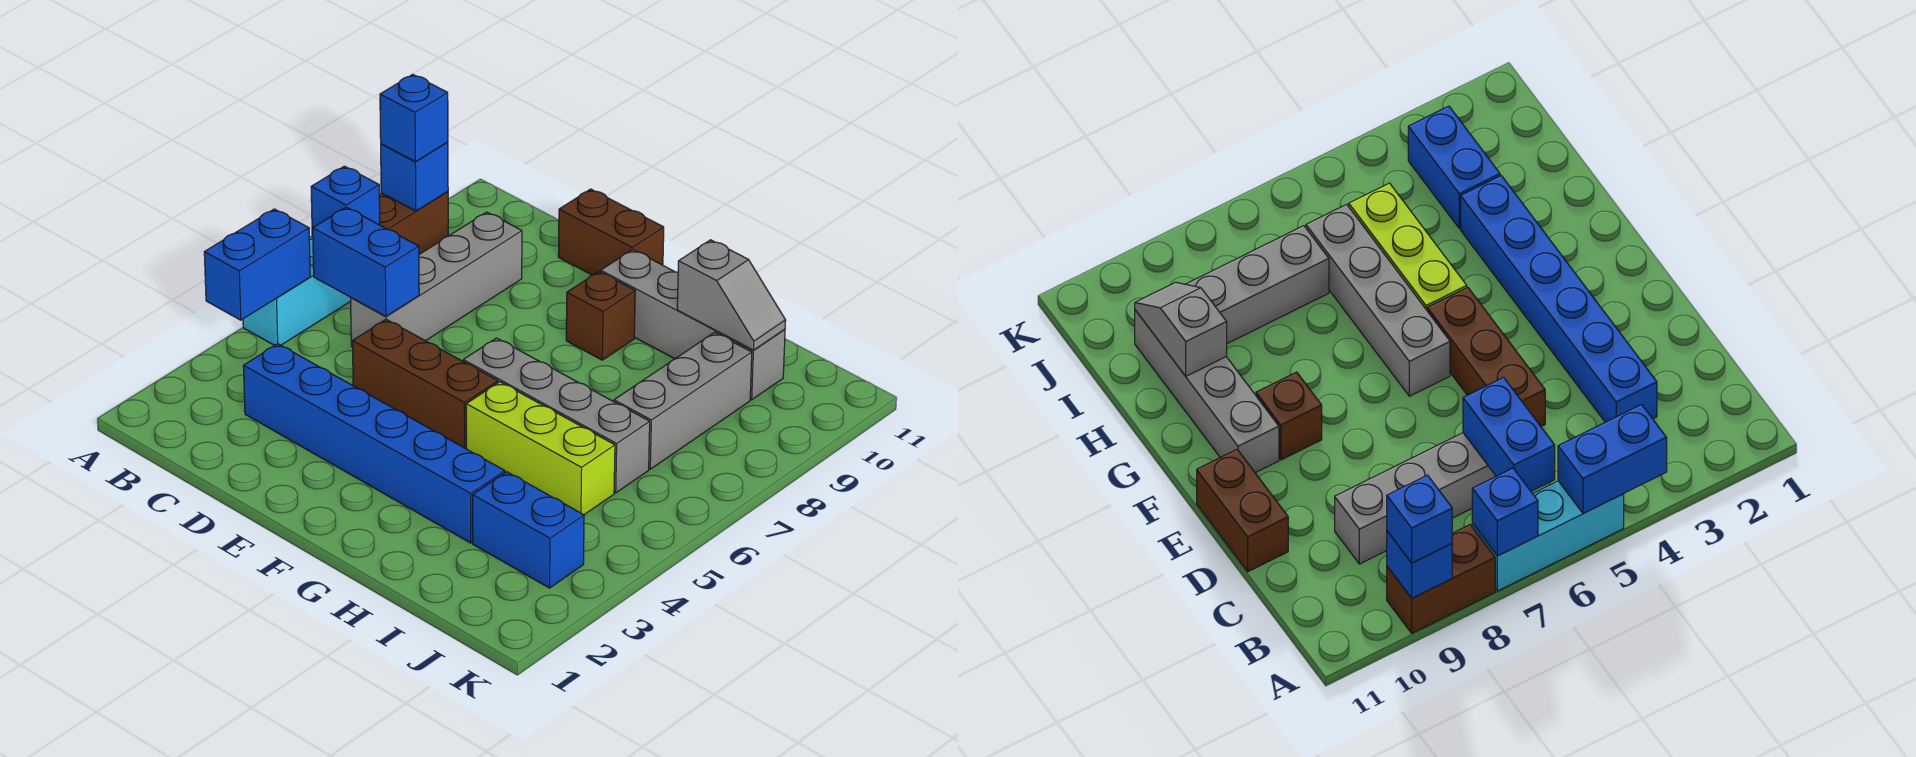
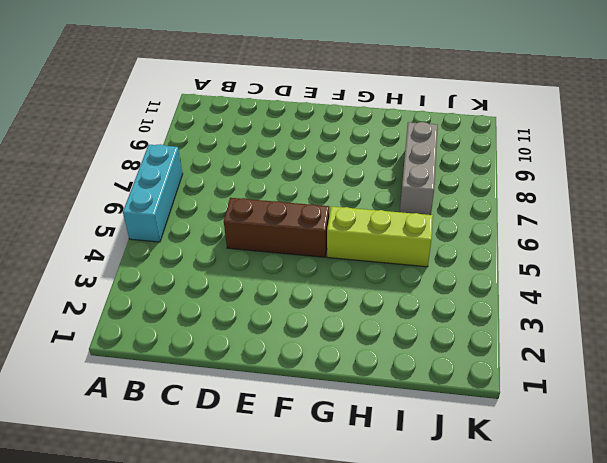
none -> brown 1x2 brick [379,192,448,254]
none -> blue 1x6 brick [243,344,505,543]
none -> grey 1x4 brick [351,212,522,347]

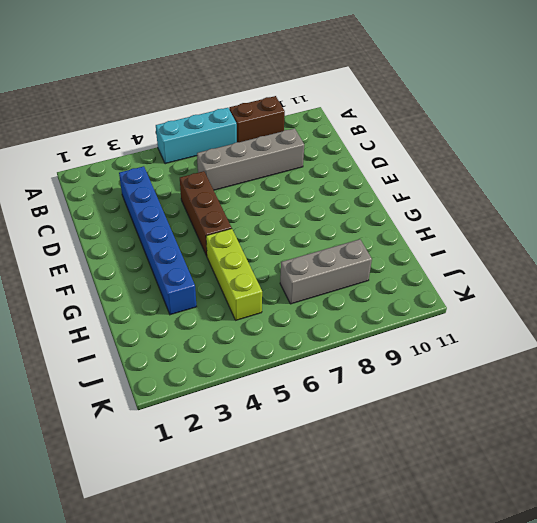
none -> brown 1x2 brick [558,189,664,275]
none -> grey 1x4 brick [463,338,650,493]
none -> brown 1x1 brick [566,272,635,360]

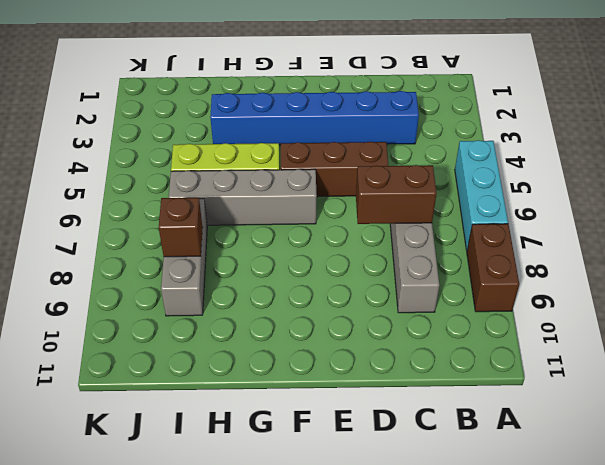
brown 1x2 brick [356,165,437,224] -> brown 1x2 brick moved to [558,189,664,275]
brown 1x1 brick [159,198,203,257] -> brown 1x1 brick moved to [566,272,635,360]
none -> grey 1x4 brick [601,250,785,400]
none -> blue 1x2 brick [473,472,584,588]
none -> blue 1x2 brick [204,209,310,320]

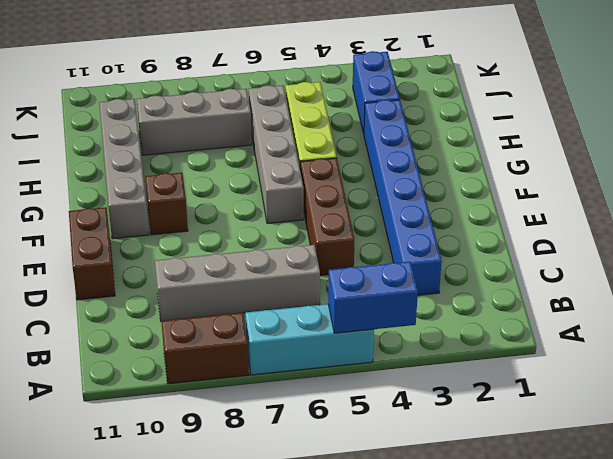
none -> blue 1x1 brick [311,166,380,235]
none -> blue 1x1 brick [381,142,448,211]
none -> blue 1x2 brick [312,207,419,316]

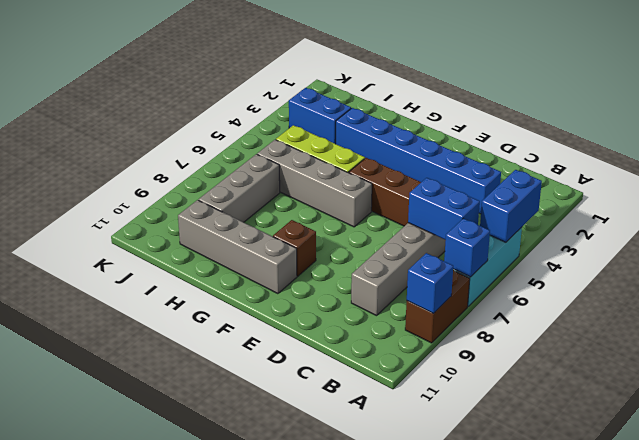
none -> brown 1x2 brick [558,189,664,275]
none -> grey 1x2 slope [677,240,786,350]
none -> blue 1x1 brick [380,75,448,162]

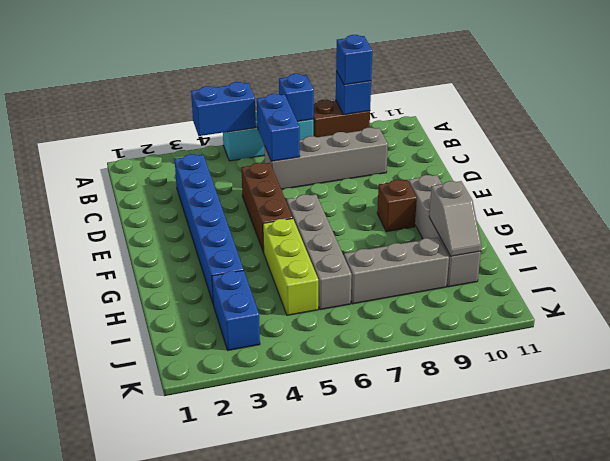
none -> brown 1x2 brick [558,189,664,275]

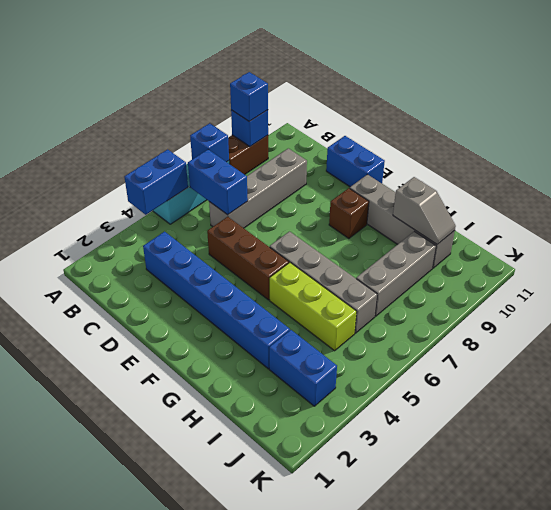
blue 1x2 brick [326,136,385,187] -> brown 1x2 brick [558,189,664,275]

